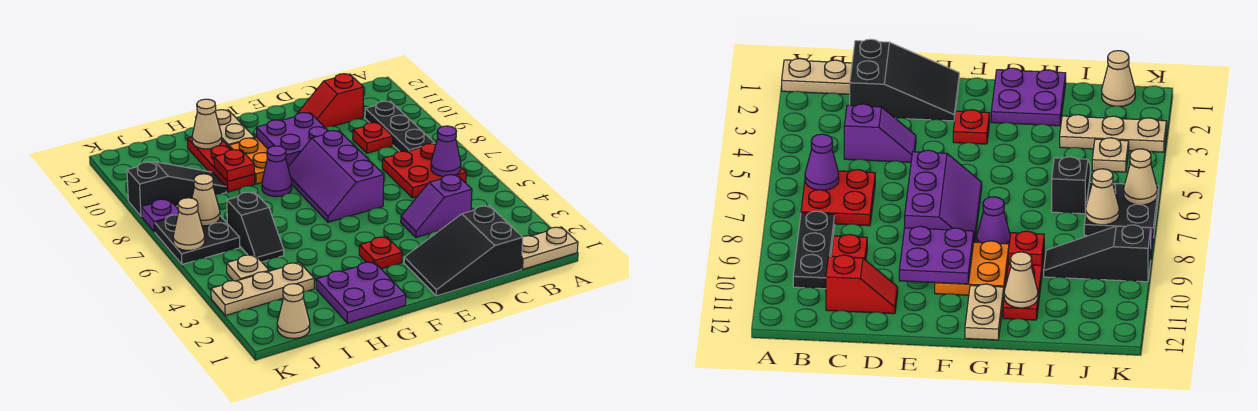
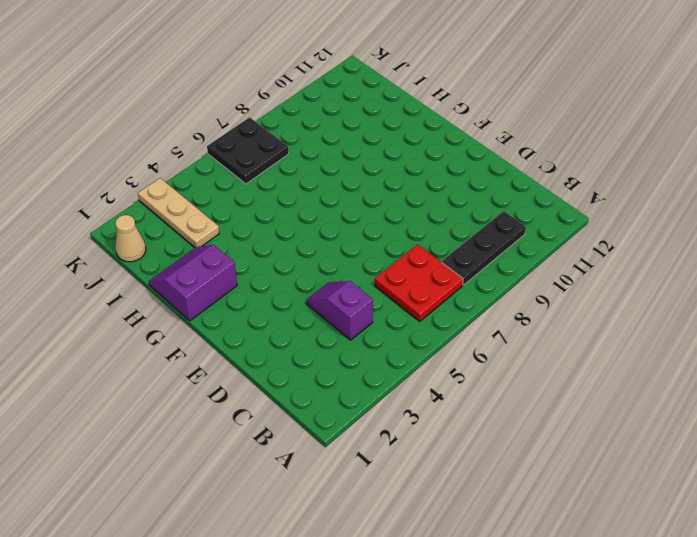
purple 2x2 slope [149,245,237,321] -> purple 2x2 plate [316,262,406,323]
none -> tan 1x2 plate [521,227,578,269]
none -> black 2x3 slope [404,206,523,296]
none -> red 1x1 plate [353,122,393,153]

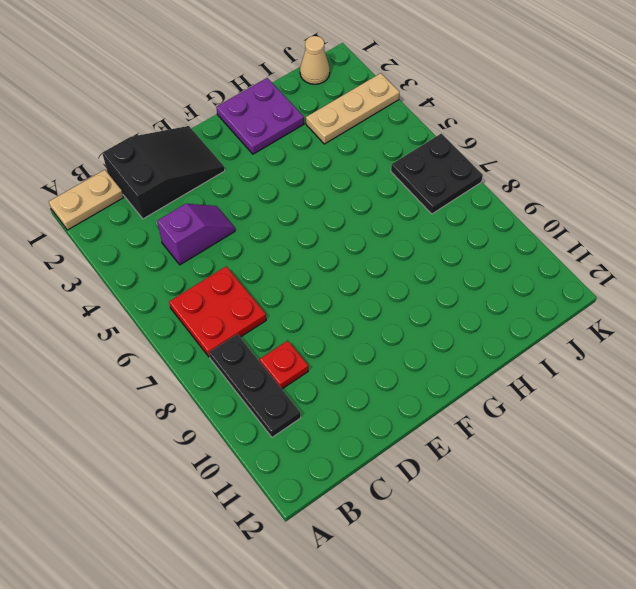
none -> red 1x2 slope [297,74,364,127]
none -> purple 2x3 slope [288,131,384,222]
none -> red 1x1 plate [359,237,402,269]

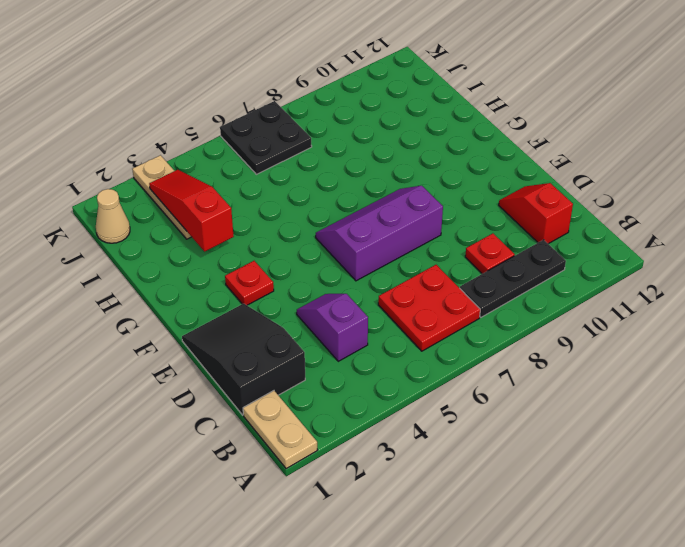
red 1x3 slope [149,170,234,251] -> none
none -> orange 2x2 plate [229,138,290,184]
none -> purple 2x2 plate [316,262,406,323]
none -> purple 1x1 cone [262,146,292,197]

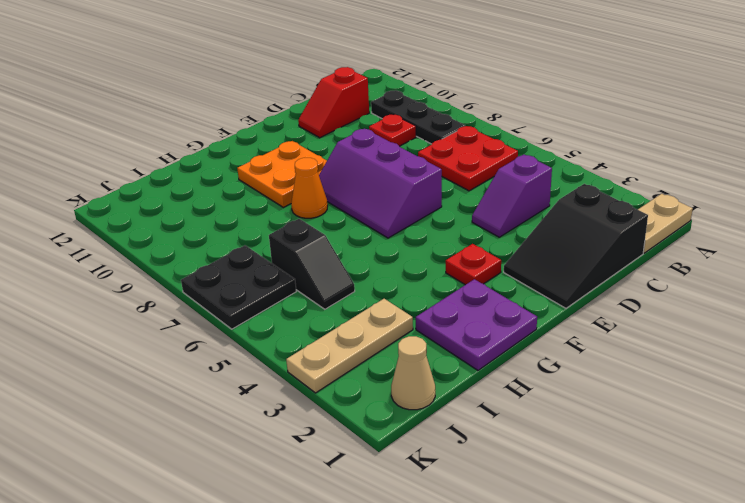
orange 1x1 cone [291,158,328,218] -> purple 1x1 cone [262,146,292,197]
none -> tan 1x2 plate [215,110,255,147]
none -> red 1x3 plate [188,137,255,192]
none -> black 1x3 slope [127,162,226,216]

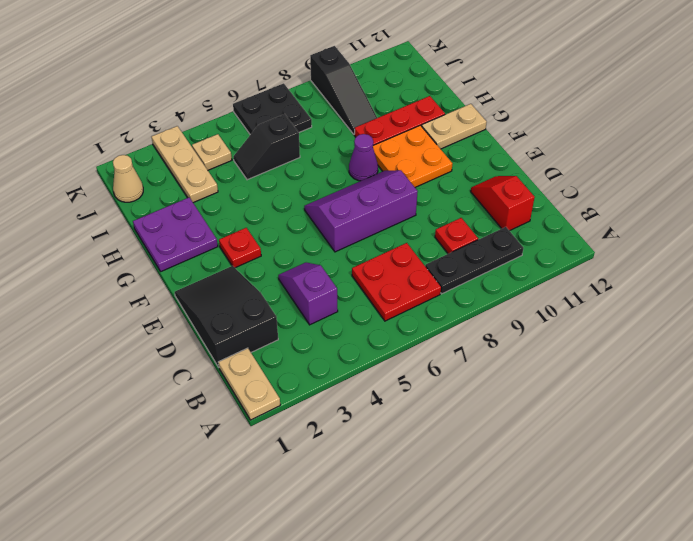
none -> purple 1x1 plate [141,199,179,232]
none -> purple 1x1 cone [431,126,461,176]
none -> purple 2x2 plate [256,113,328,165]

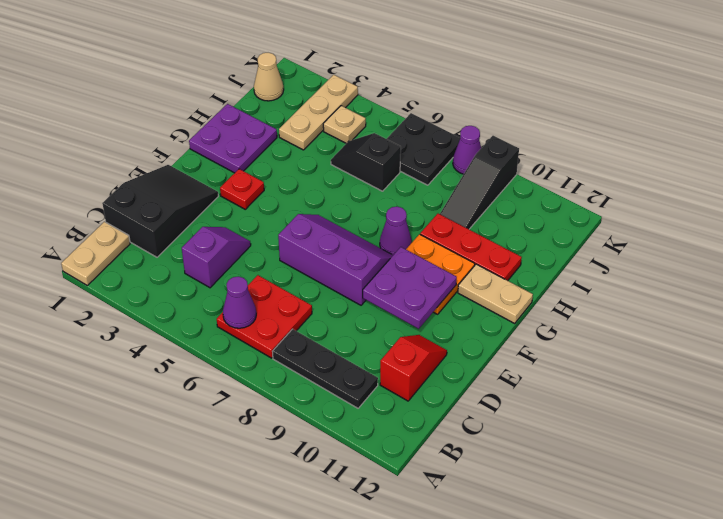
purple 1x1 cone [453,126,481,174] -> purple 1x1 plate [141,199,179,232]
none -> red 1x1 plate [353,122,393,153]
none -> red 1x1 plate [214,150,254,181]
none -> tan 1x1 cone [192,99,222,149]

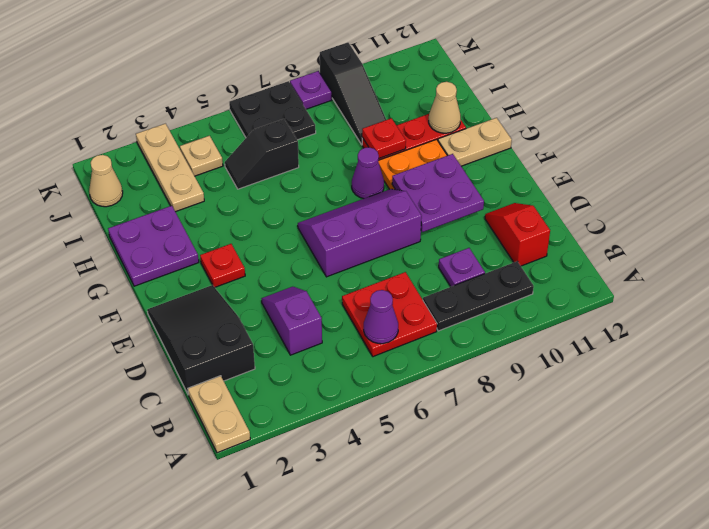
purple 1x1 plate [439,248,485,287] -> red 1x1 plate [353,122,393,153]
none -> tan 1x1 cone [192,174,220,226]
none -> tan 1x1 cone [173,198,205,250]

